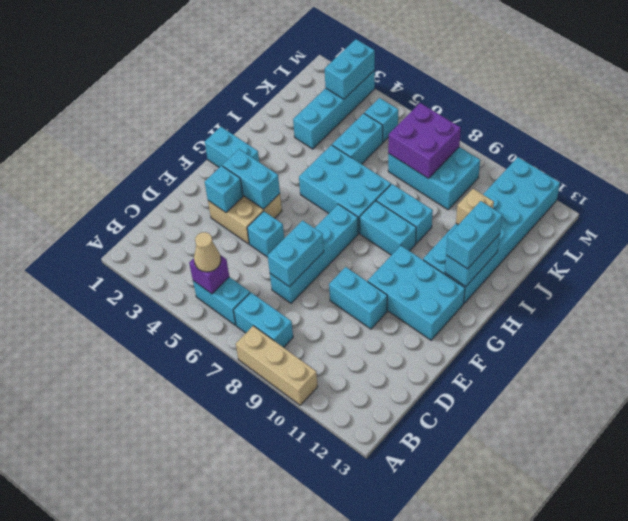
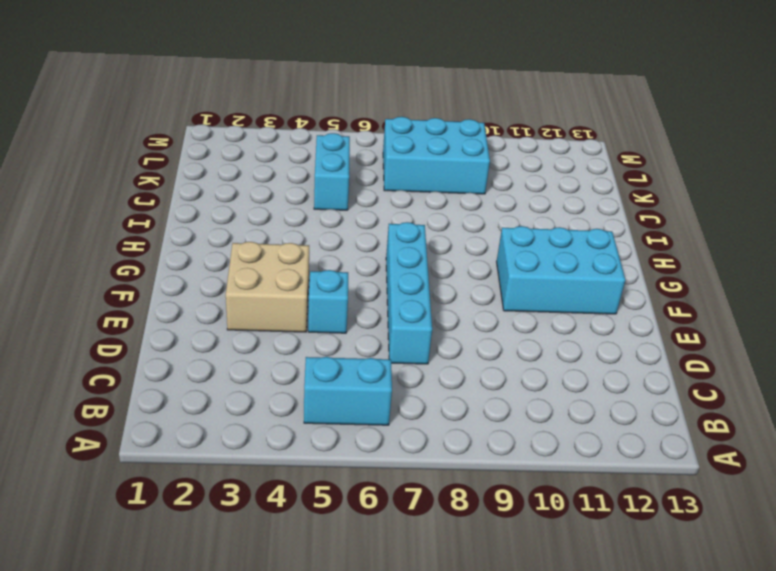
none -> tan 1x3 brick [236,326,318,405]
none -> cyan 1x2 brick [234,293,293,348]
none -> cyan 1x2 brick [329,267,387,329]

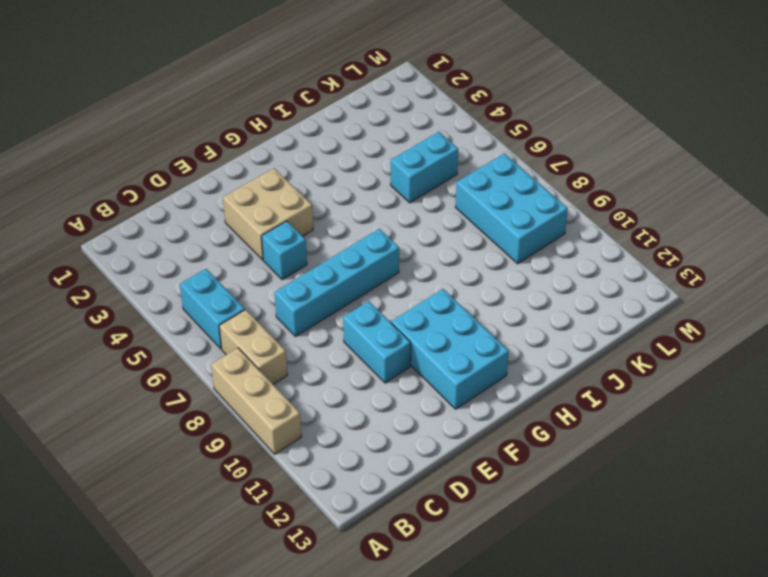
tan 1x2 brick [219,310,287,384] -> cyan 1x2 brick [234,293,293,348]
none -> cyan 1x2 brick [205,127,259,167]
none -> cyan 2x3 brick [299,145,391,233]
none -> cyan 1x2 brick [360,201,416,255]

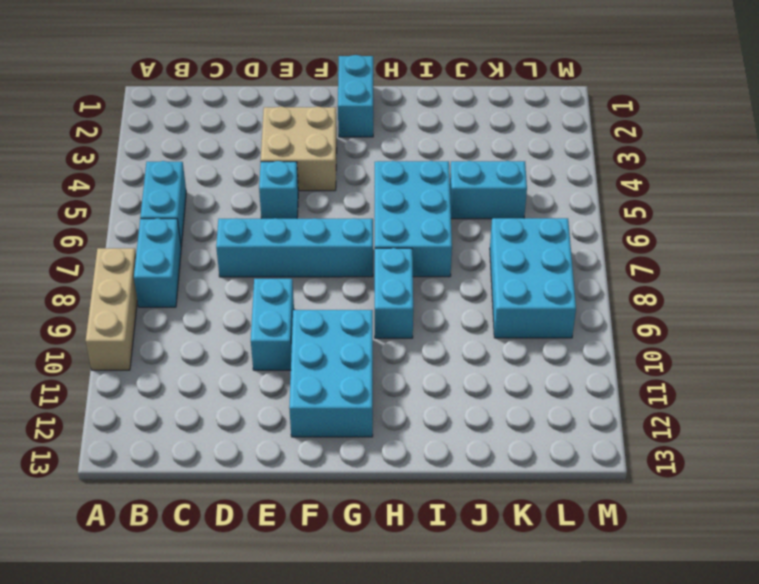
none -> cyan 2x6 brick [423,157,560,303]
none -> cyan 1x2 brick [376,184,433,243]
none -> cyan 1x4 brick [293,70,375,149]

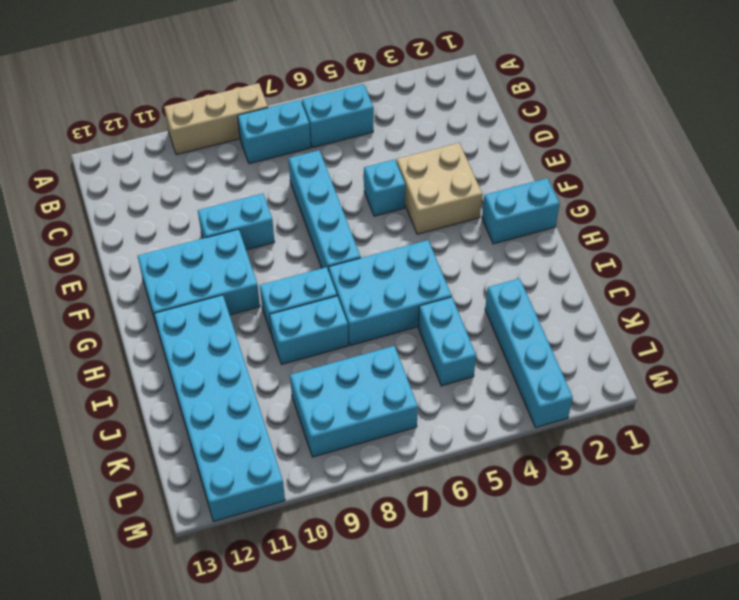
none -> cyan 1x1 brick [364,98,398,142]
none -> purple 1x1 brick [189,255,229,294]
none -> cyan 1x2 brick [268,220,324,287]

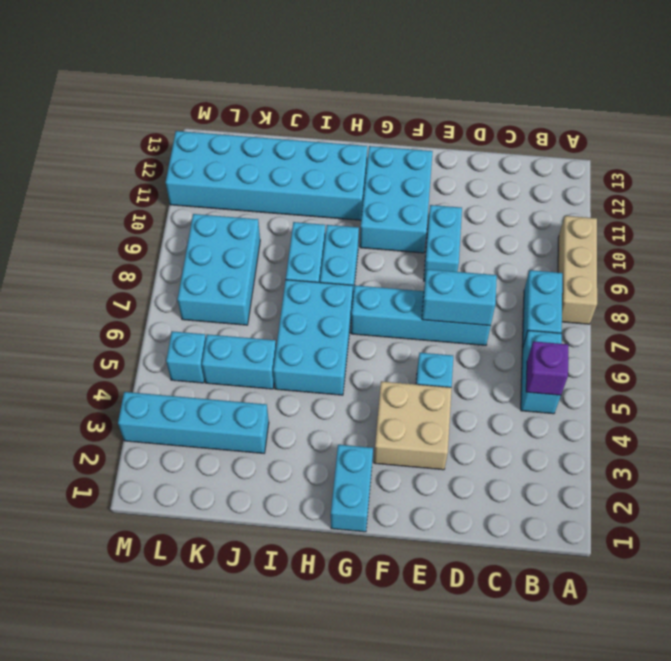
none -> cyan 1x1 brick [205,166,243,212]
none -> cyan 1x2 brick [222,149,280,209]
none -> cyan 1x2 brick [445,234,500,287]

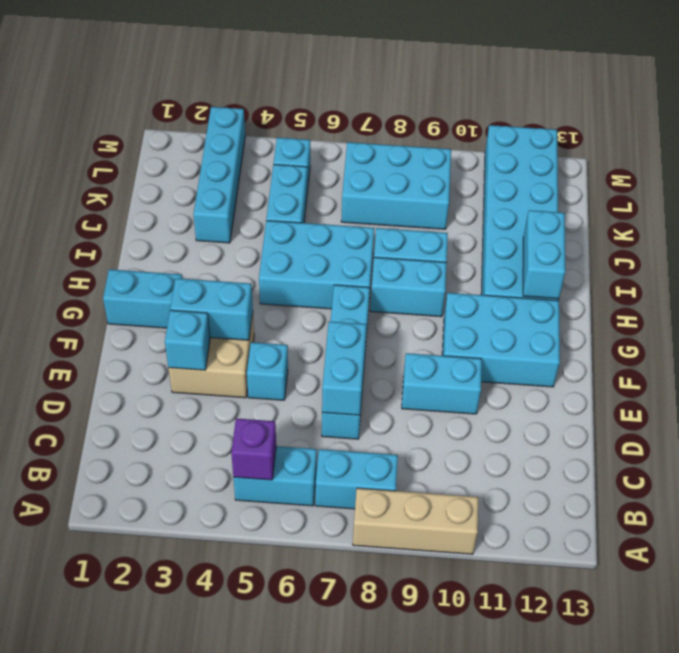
none -> tan 1x1 brick [456,189,494,225]
none -> purple 2x2 brick [388,103,461,179]
none -> cyan 1x2 brick [325,39,375,99]

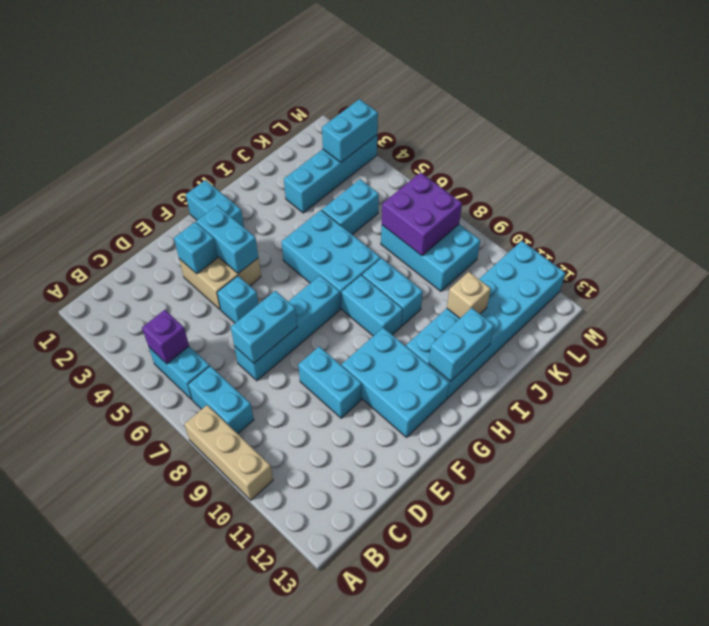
none -> cyan 1x1 brick [364,98,398,142]
none -> tan 1x1 cone [194,232,221,272]
none -> cyan 1x2 brick [446,201,502,269]

